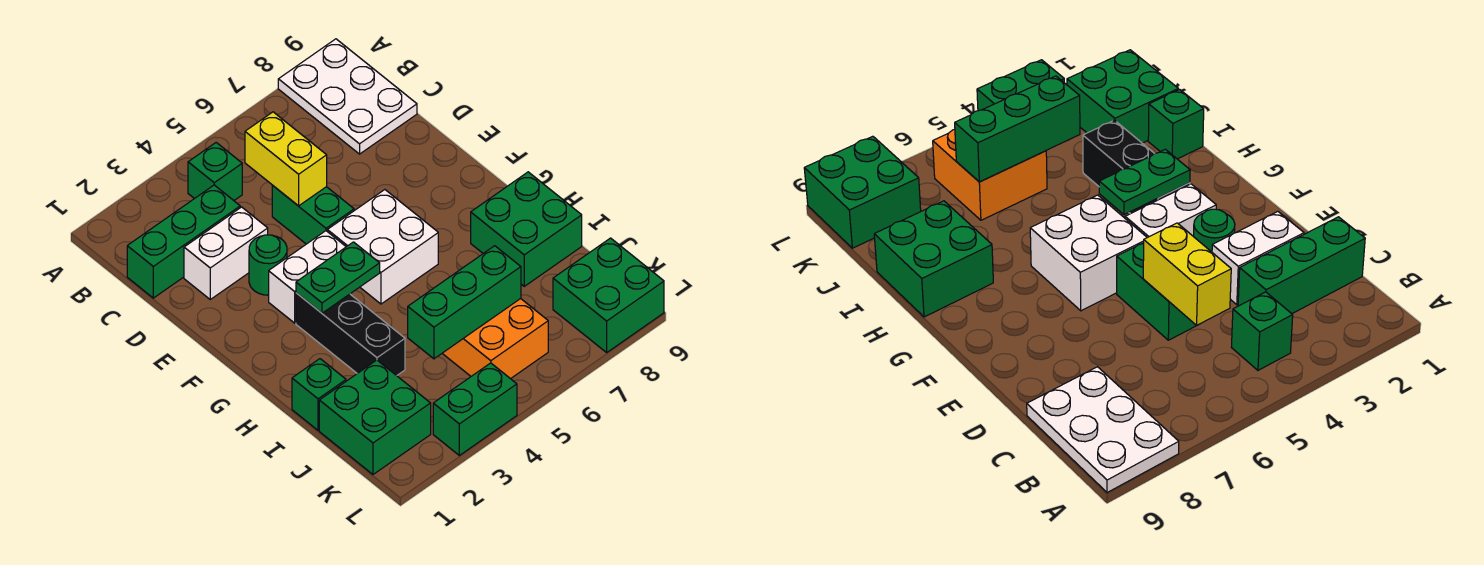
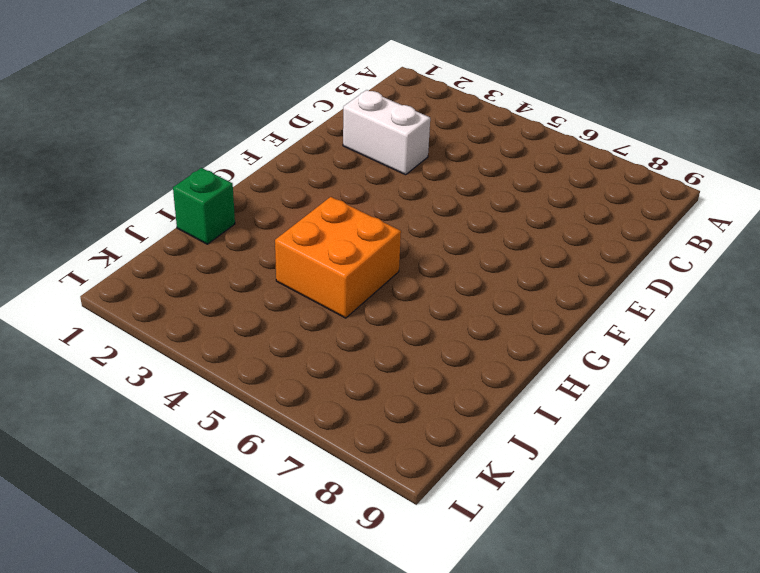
orange 2x2 brick [275,197,401,318] -> orange 2x2 brick moved to [442,299,548,379]
none -> white 2x3 plate [278,39,417,154]
none -> green 1x1 brick [188,143,242,200]
none -> green 1x3 brick [127,185,240,298]

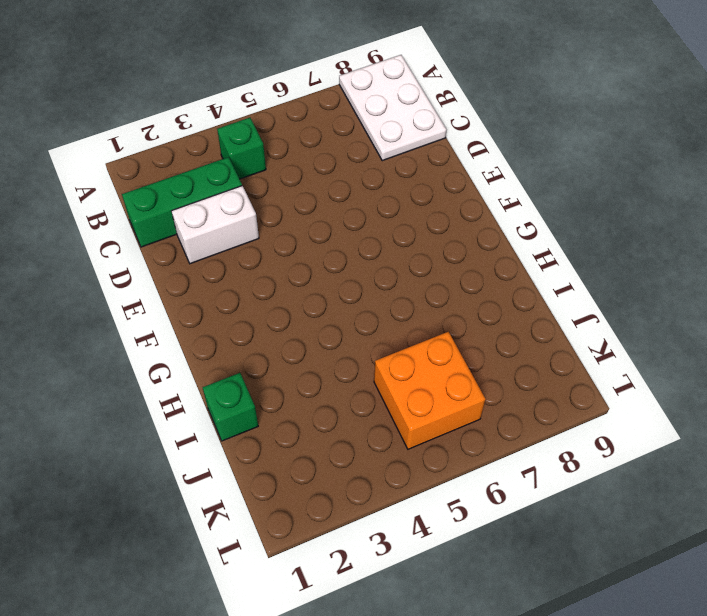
none -> green 1x2 brick [272,186,354,244]
none -> green 1x1 round brick [249,235,287,295]
none -> white 1x2 brick [269,231,346,323]

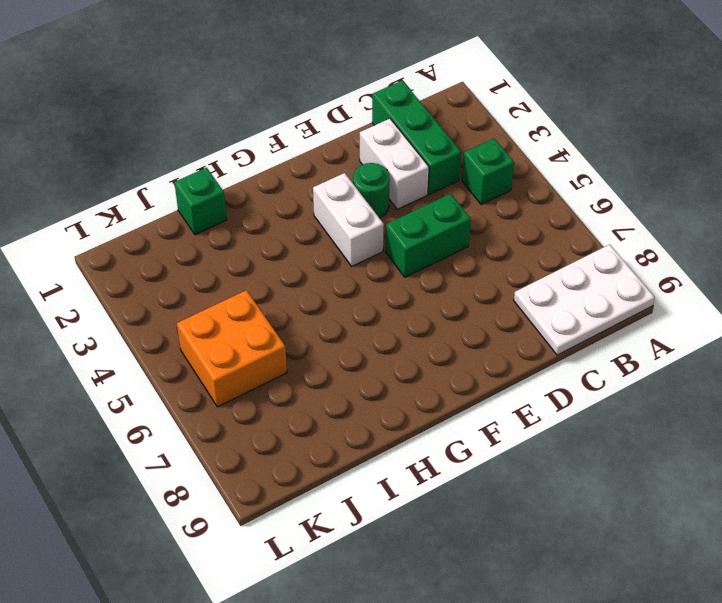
none -> white 2x2 brick [327,190,438,304]
none -> black 1x3 brick [296,293,405,376]
none -> green 2x2 brick [471,172,582,286]

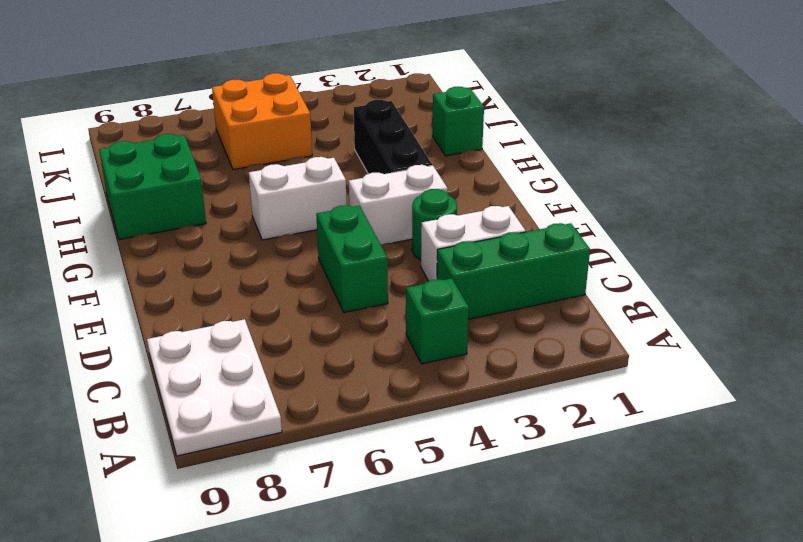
white 1x2 brick [249,157,347,240] -> white 2x2 brick [327,190,438,304]
none -> green 2x2 brick [319,360,431,474]
none -> green 2x2 brick [553,238,664,352]
none -> green 1x2 brick [433,363,517,455]

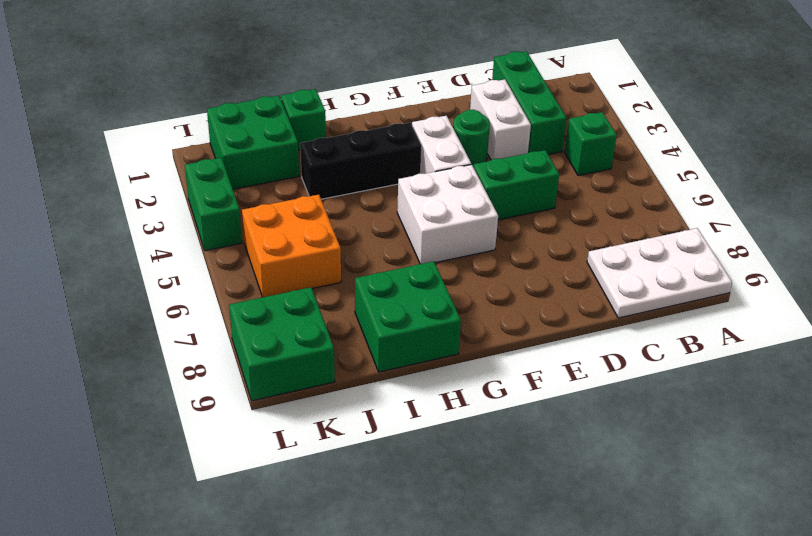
none -> yellow 1x2 brick [245,112,327,206]
none -> green 1x2 plate [296,242,380,313]
none -> green 1x3 brick [408,246,521,359]

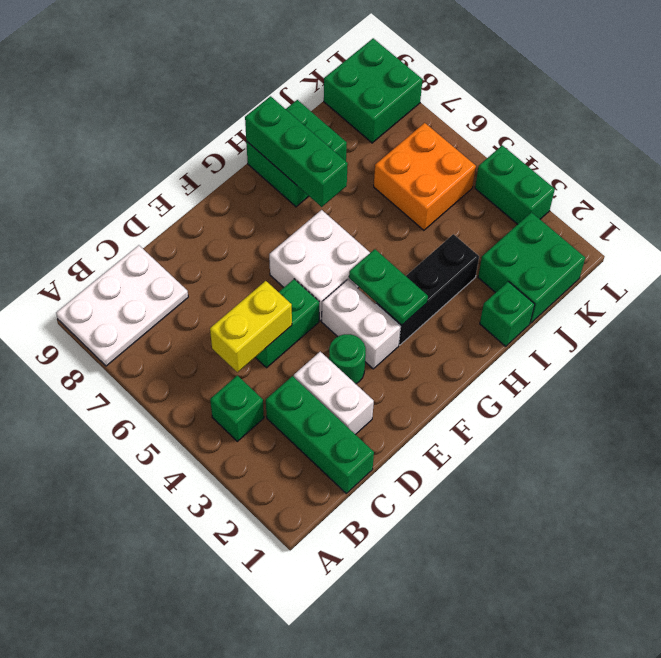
green 1x3 brick [245,96,348,207] -> green 1x3 brick moved to [408,246,521,359]

